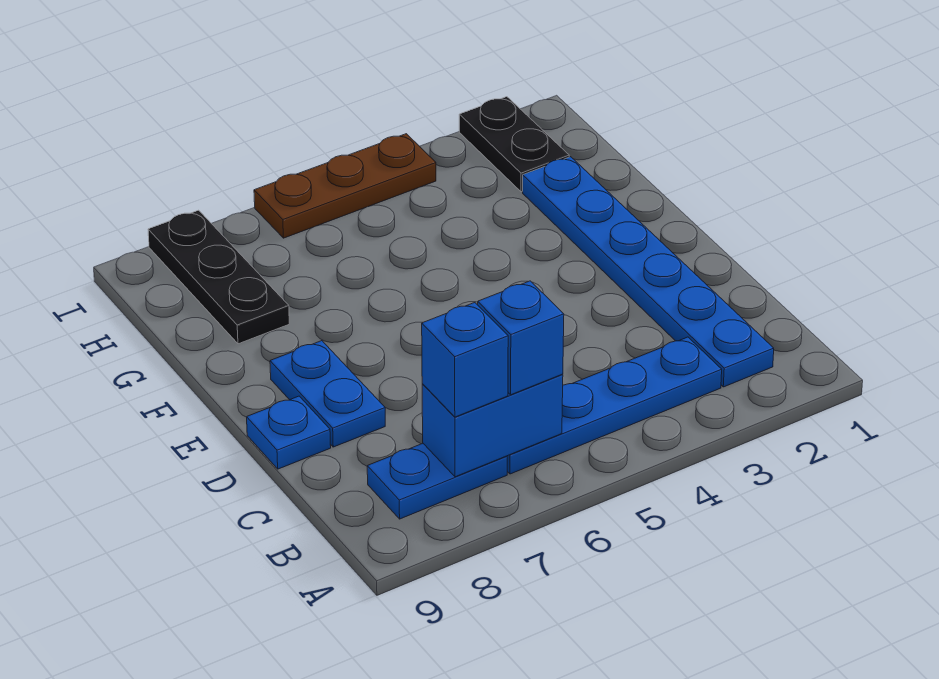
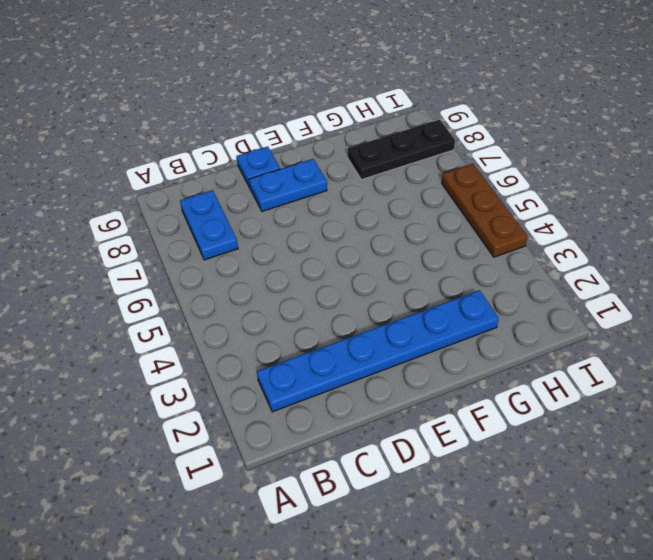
none -> blue 1x4 plate [507,337,722,474]
none -> black 1x2 plate [459,97,569,192]

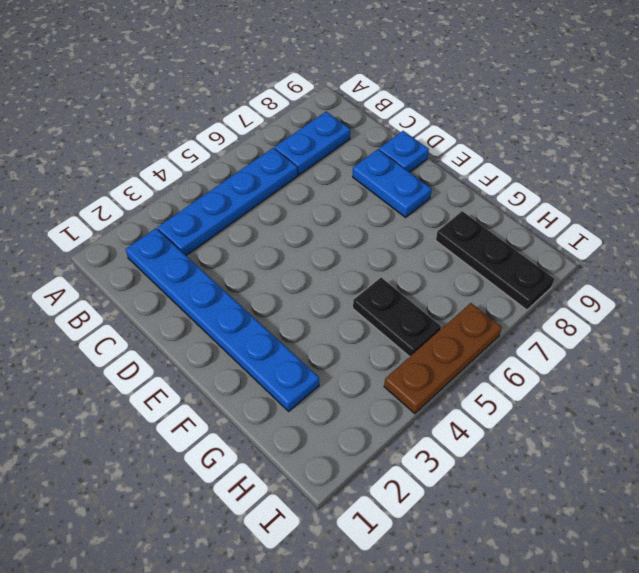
black 1x2 plate [353,278,441,357] -> black 1x2 plate moved to [459,97,569,192]
none -> blue 1x2 brick [422,374,563,477]
none -> blue 1x1 brick [478,281,564,395]

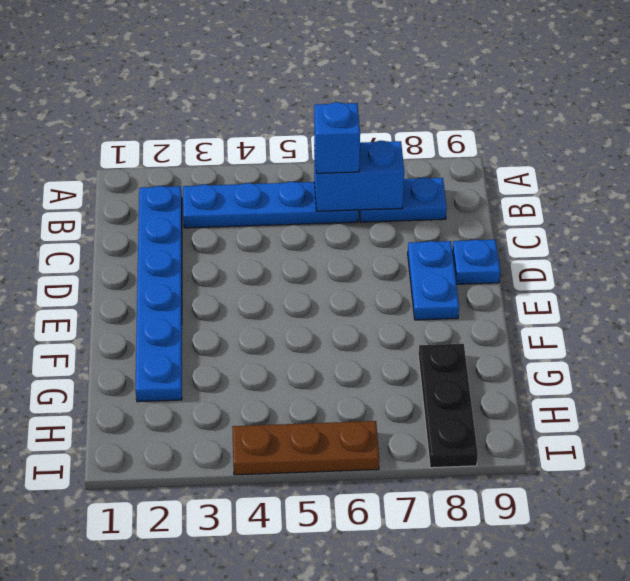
none -> black 1x2 plate [459,97,569,192]
none -> blue 1x1 brick [422,303,508,417]

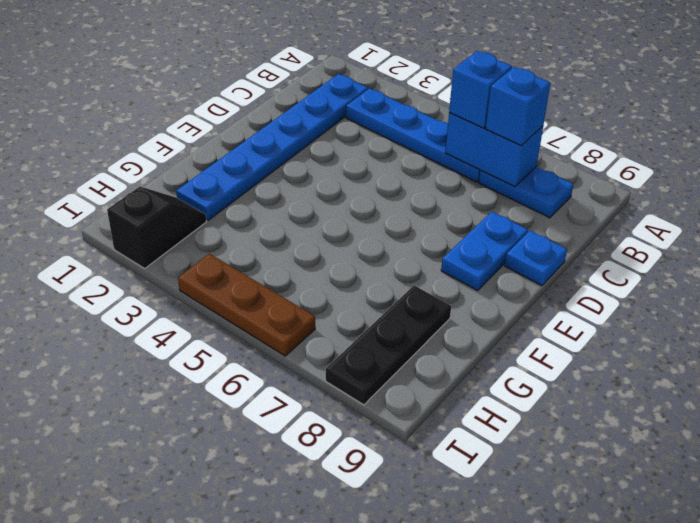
black 1x2 slope [107,187,207,268] -> black 1x2 plate [459,97,569,192]

